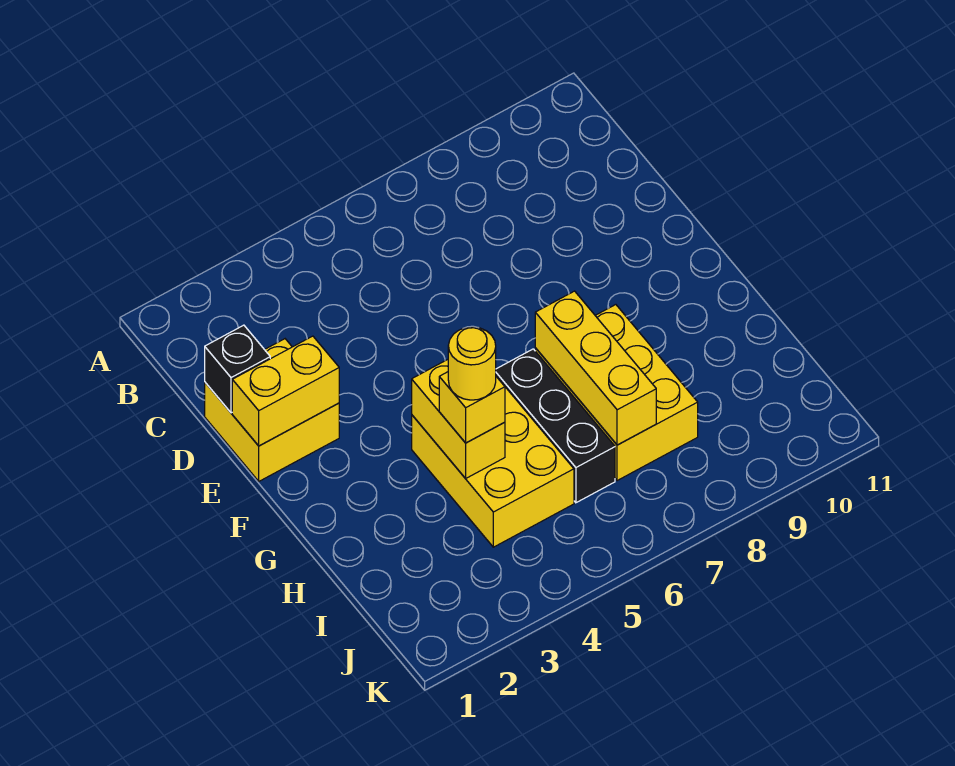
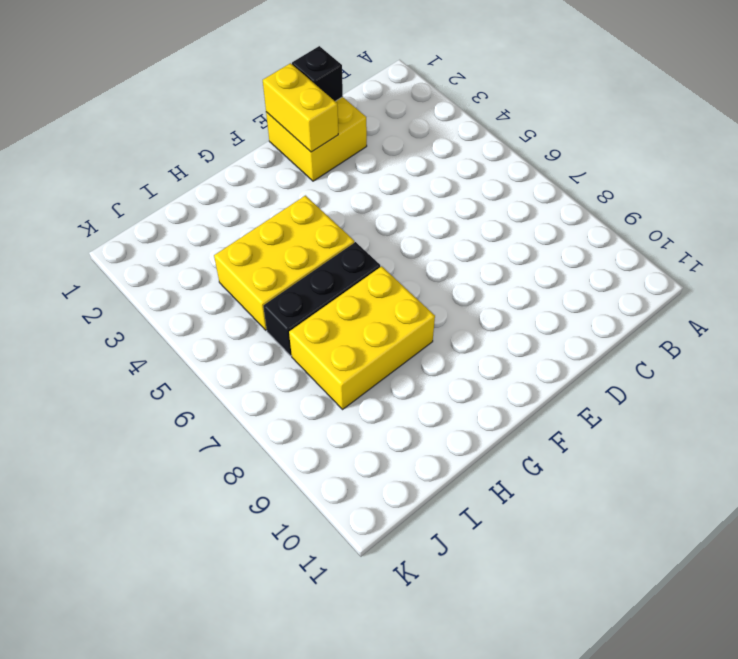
none -> yellow 1x2 brick [412,360,505,478]
none -> yellow 1x3 brick [535,291,656,445]

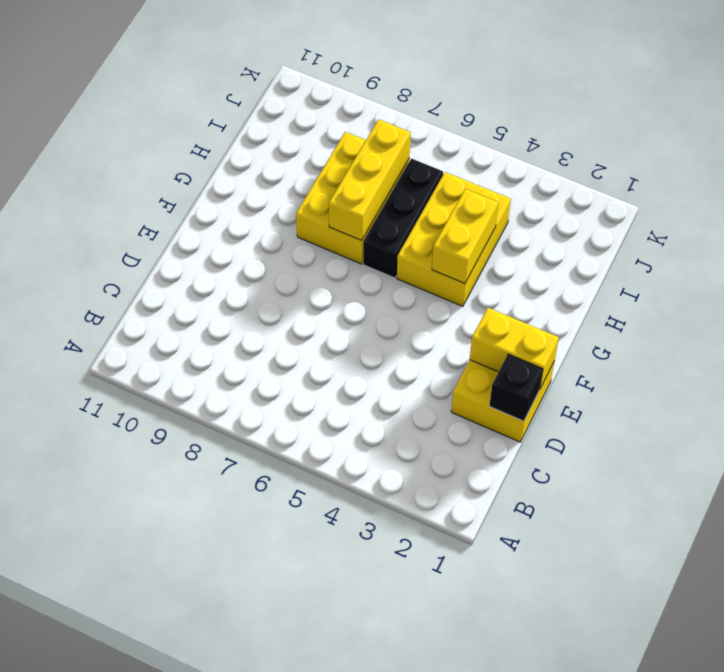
none -> yellow 1x1 brick [439,372,505,443]
none -> yellow 1x1 round brick [448,327,496,400]

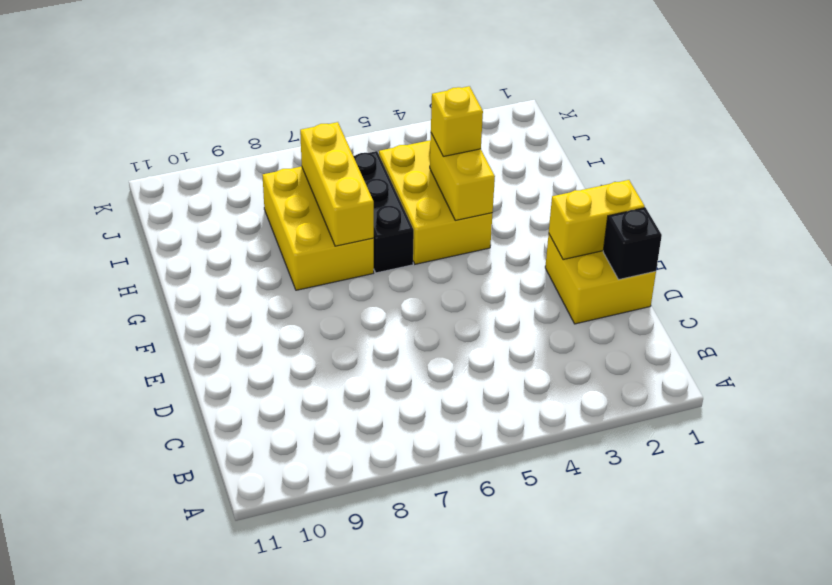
none -> yellow 1x1 round brick [448,327,496,400]

